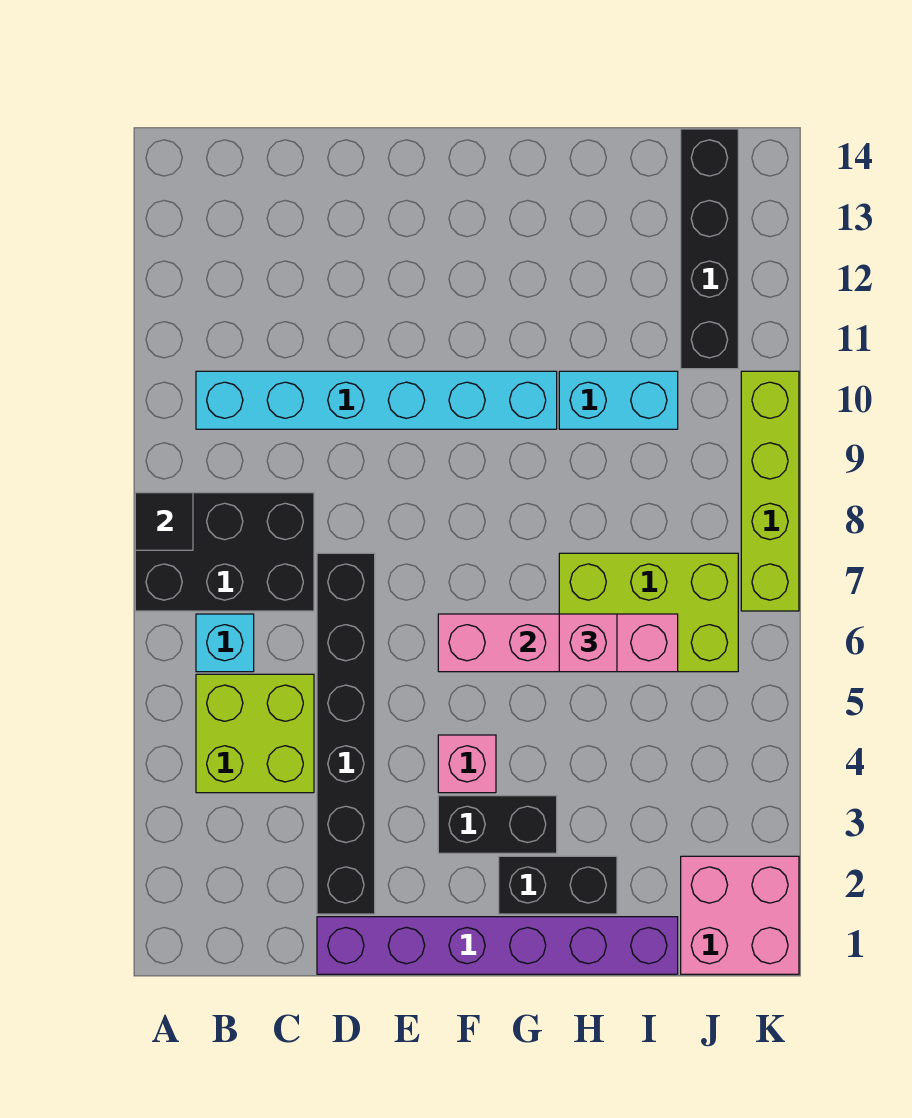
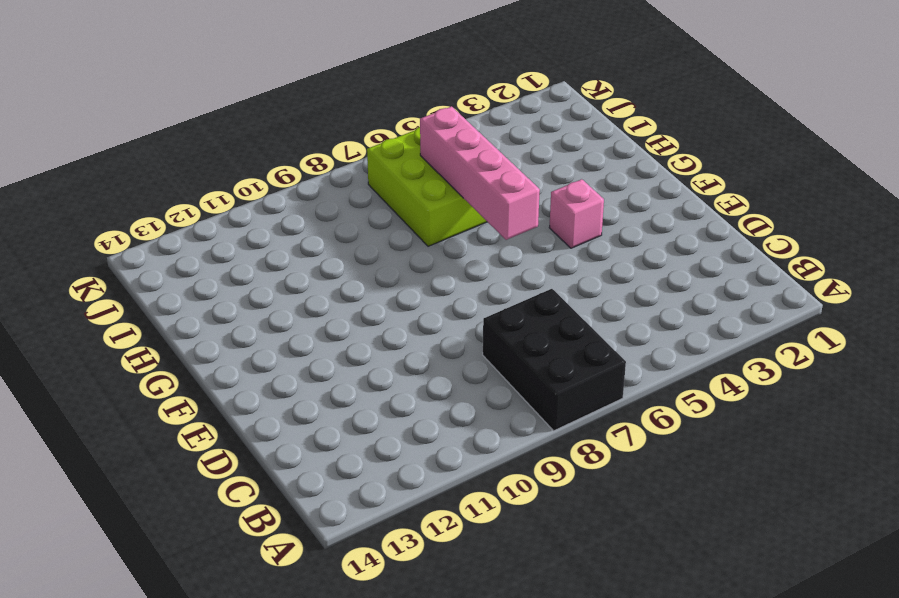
none -> lime 2x2 brick [196,674,314,793]
none -> cyan 1x1 brick [196,614,254,672]
none -> cyan 1x6 brick [196,371,557,429]

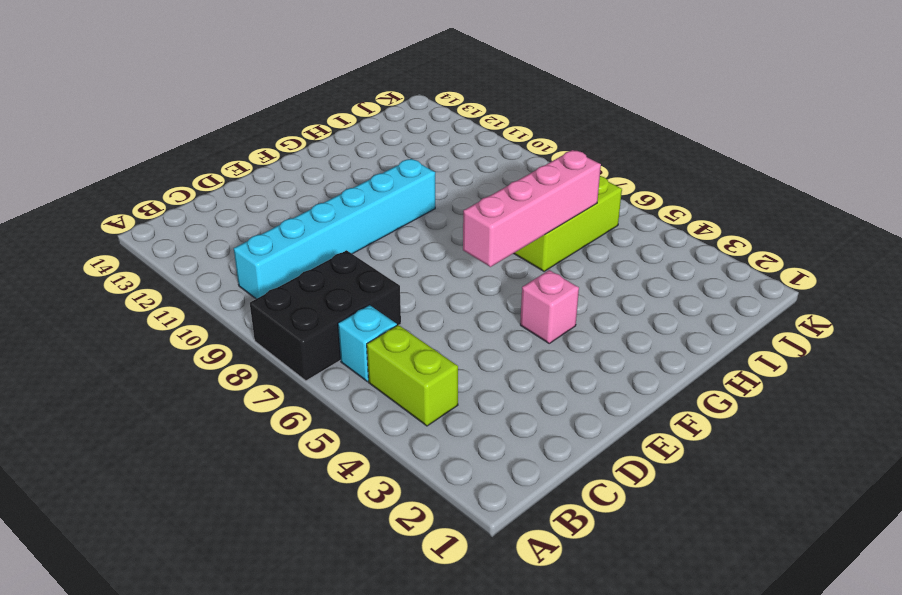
lime 1x2 brick [367,325,458,426] -> lime 2x2 brick [196,674,314,793]
none -> purple 1x6 brick [317,917,678,974]
none -> black 1x6 brick [317,553,375,914]
none -> black 1x2 brick [438,796,557,853]

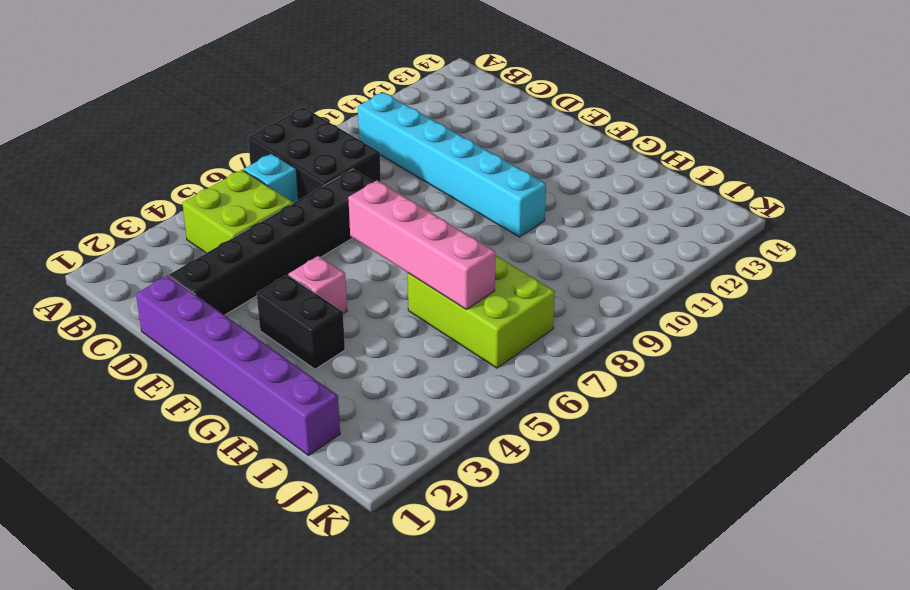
none -> black 1x2 brick [499,856,617,914]
none -> cyan 1x2 brick [559,371,678,429]
none -> pink 2x2 brick [681,856,799,974]

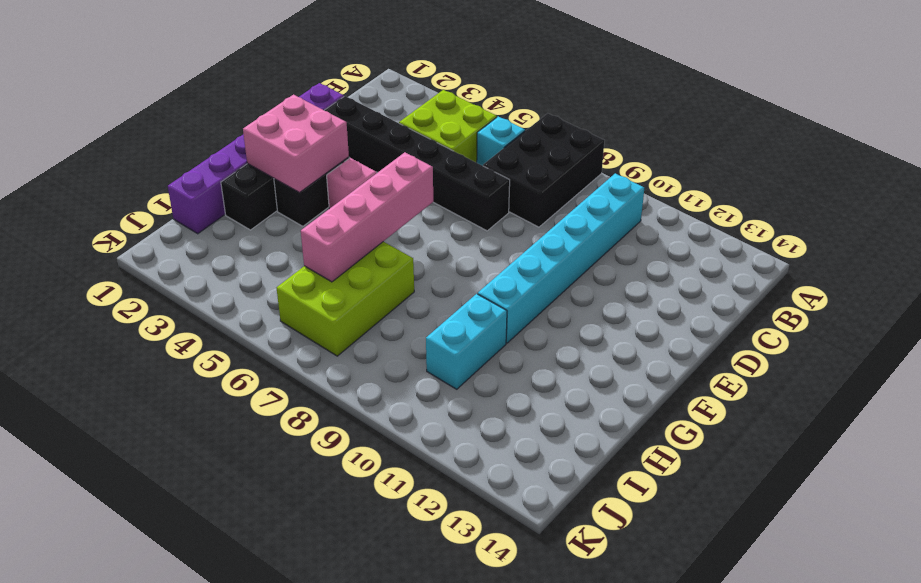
pink 2x2 brick [243,95,349,193] -> pink 2x2 brick moved to [681,856,799,974]
none -> black 1x4 brick [681,129,738,369]
none -> lime 1x4 brick [741,371,799,611]
none -> black 1x1 tile [135,493,193,550]

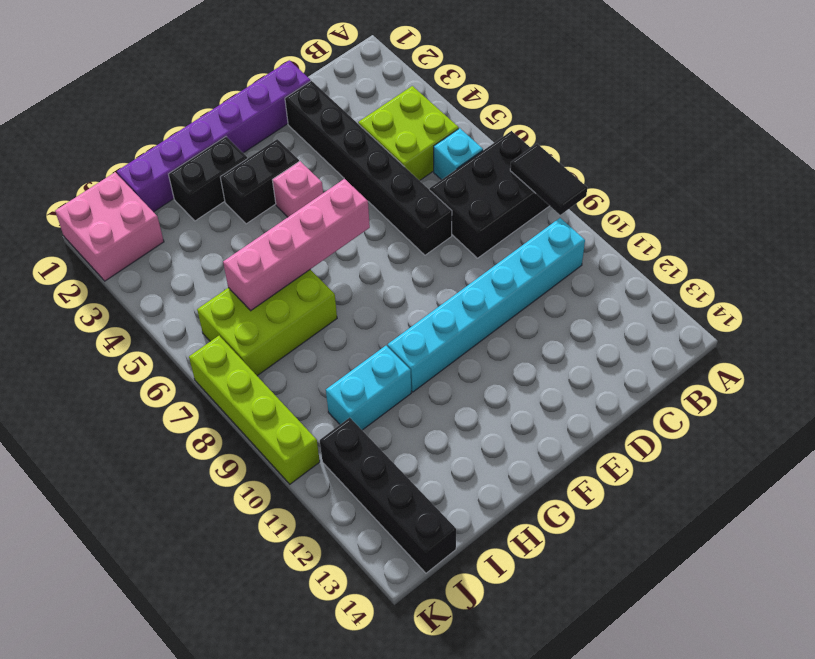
black 1x2 tile [510,144,587,215] -> black 1x1 tile [135,493,193,550]
none -> pink 1x1 brick [559,614,617,672]

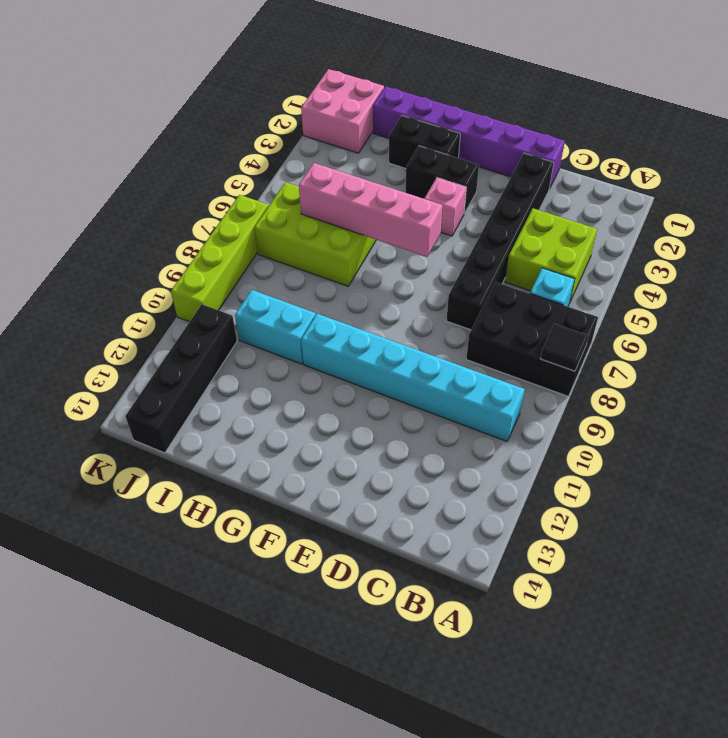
none -> pink 1x1 brick [559,614,617,672]

